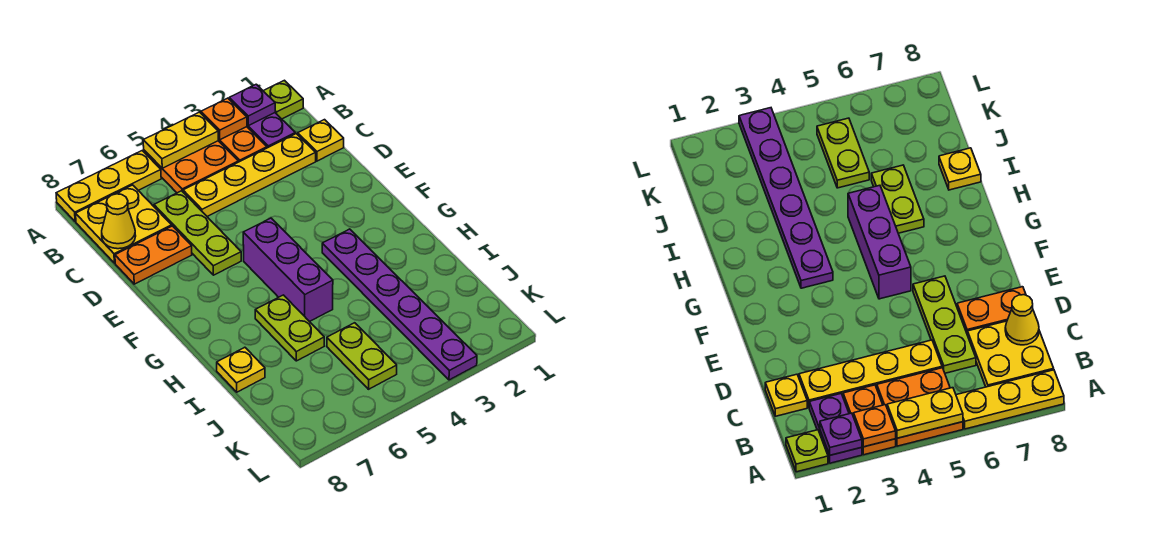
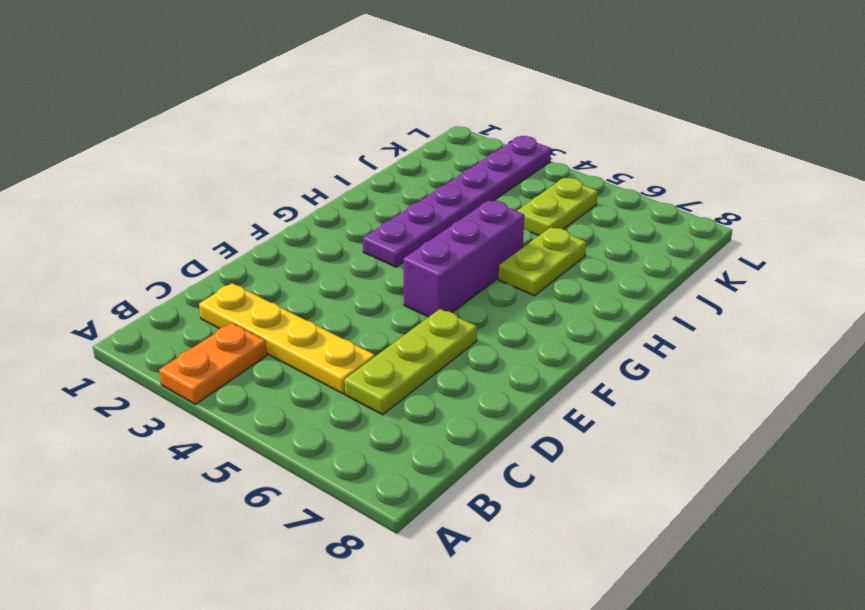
none -> lime 1x1 plate [264,80,303,119]
none -> purple 1x2 plate [247,113,295,148]
none -> orange 2x2 plate [144,141,238,193]

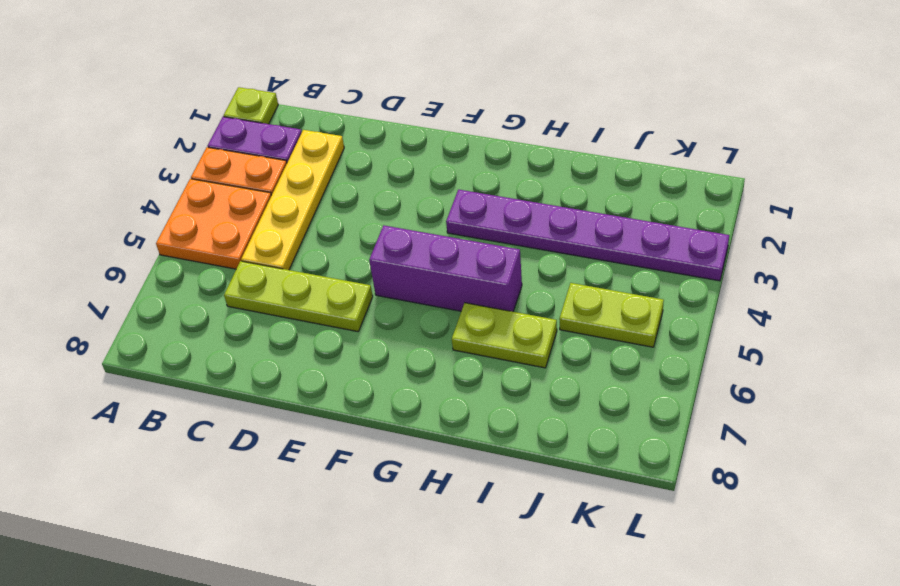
none -> yellow 1x3 plate [56,151,161,222]
none -> yellow 2x2 plate [76,185,172,263]
none -> yellow 1x1 plate [298,120,344,161]

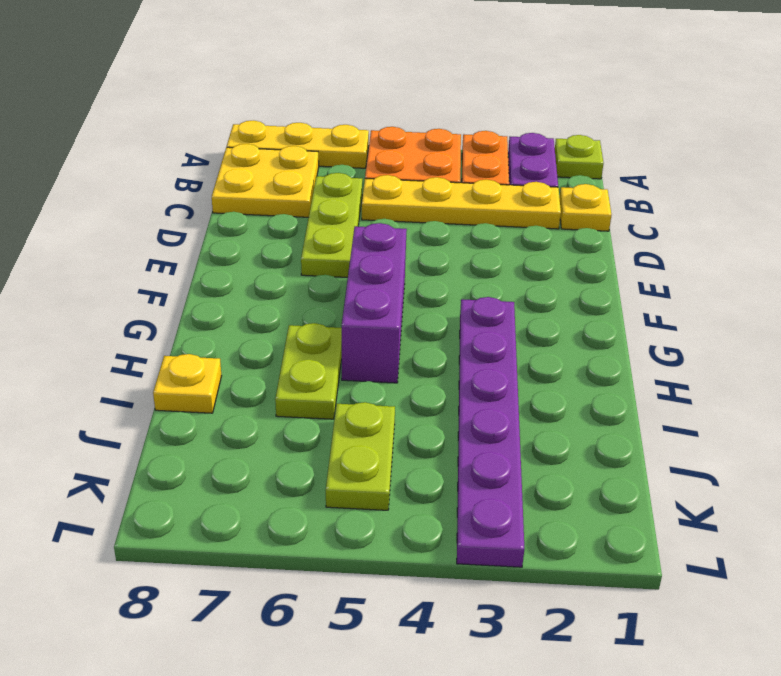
none -> orange 1x2 plate [115,226,192,284]
none -> purple 1x1 plate [229,84,275,126]
none -> orange 1x1 plate [201,98,247,140]

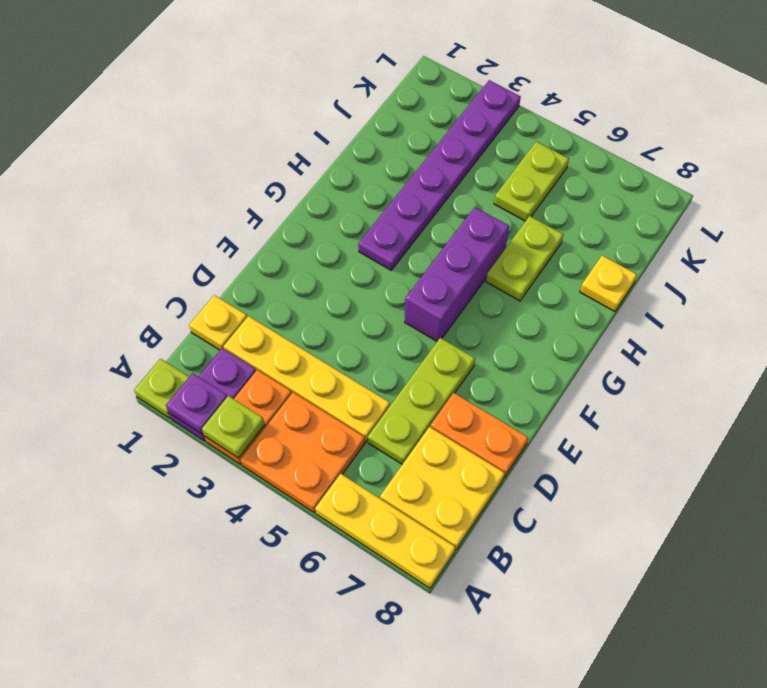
lime 1x1 plate [202,396,265,458] -> orange 1x1 plate [201,98,247,140]
none -> yellow 1x2 plate [143,112,218,168]
none -> yellow 1x1 cone [102,194,136,249]

